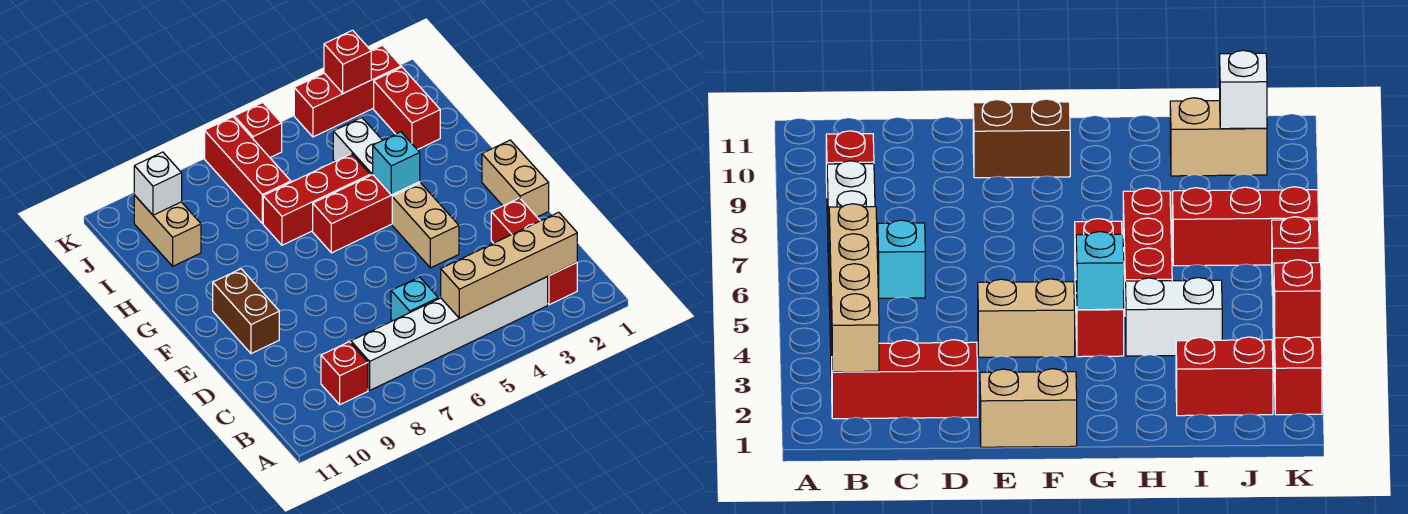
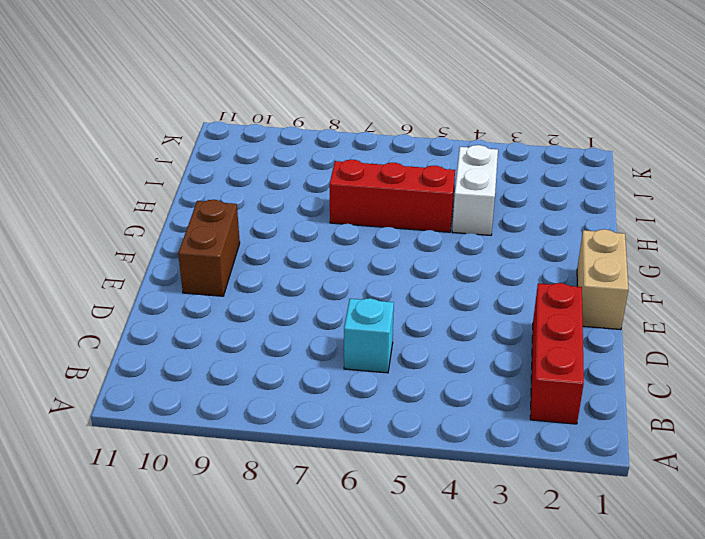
none -> white 1x6 brick [351,277,548,390]
none -> red 1x1 brick [321,342,368,405]
none -> tan 1x2 brick [392,183,459,268]

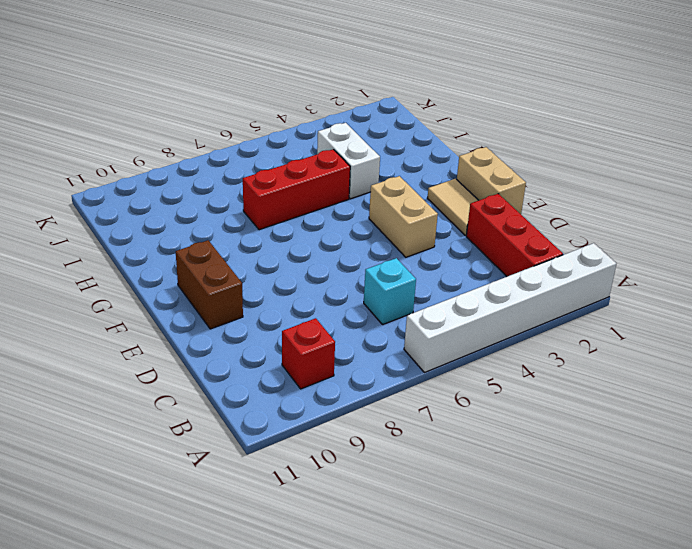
white 1x6 brick [404,243,616,373] -> white 1x6 brick moved to [351,277,548,390]
tan 1x2 tile [427,179,478,236] -> none
none -> red 1x3 brick [313,175,420,253]
none -> red 1x2 brick [374,67,440,150]
none -> red 1x3 brick [205,117,291,223]

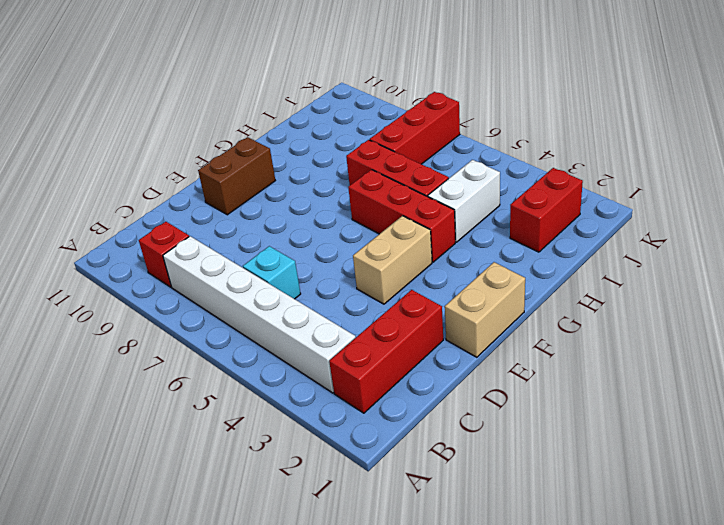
none -> tan 1x2 brick [134,195,201,266]
none -> red 1x3 brick [294,45,401,137]
none -> red 1x1 brick [234,103,282,157]

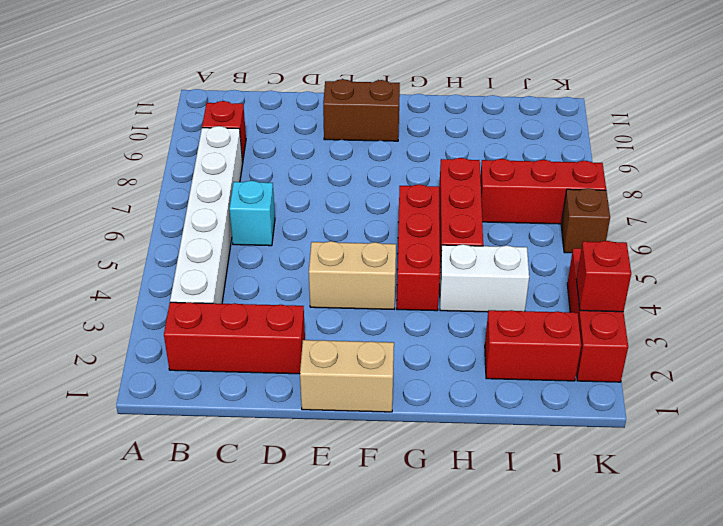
brown 1x1 brick [561,188,610,253] -> red 1x1 brick [234,103,282,157]
none -> tan 1x2 brick [134,195,201,266]
none -> tan 1x4 brick [441,212,577,318]
none -> cyan 1x1 brick [373,132,420,195]

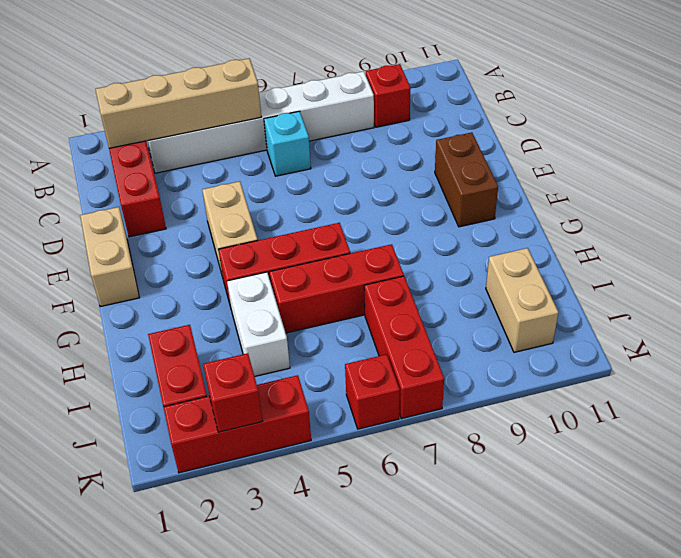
none -> cyan 1x1 brick [373,132,420,195]
none -> white 1x1 brick [134,152,182,215]

